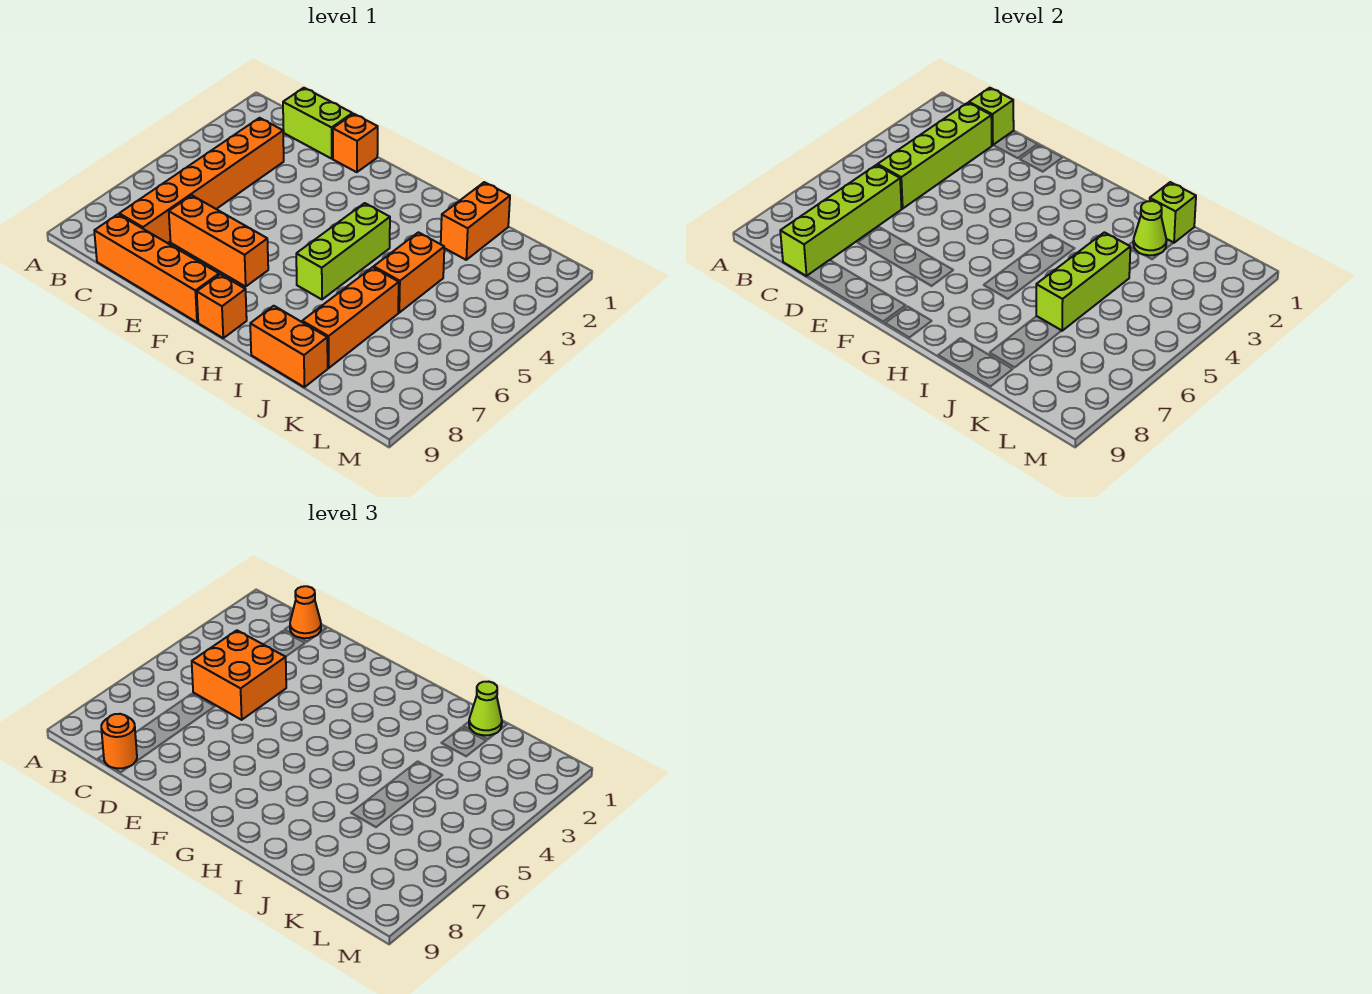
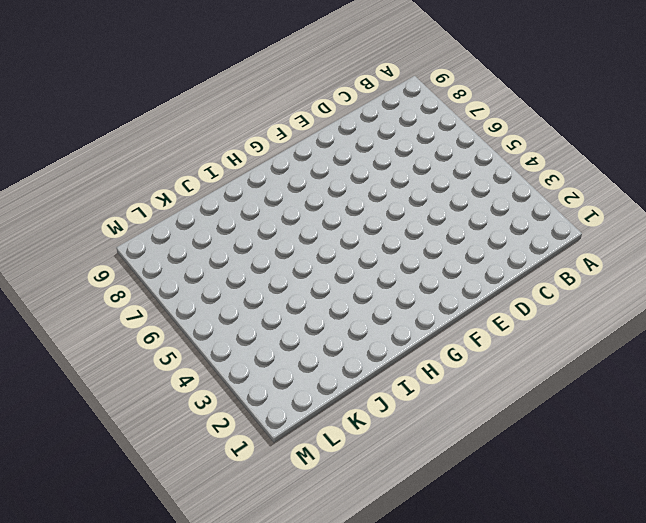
none -> lime 1x2 brick [283,88,352,159]
none -> orange 1x6 brick [119,118,284,243]
none -> orange 1x4 brick [94,214,219,322]

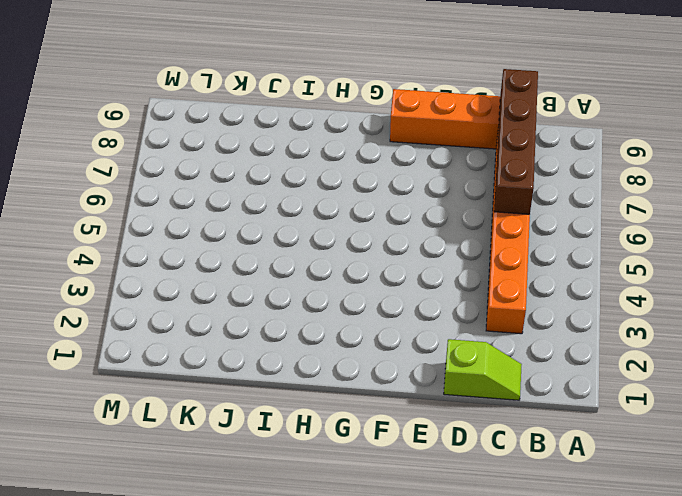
lime 1x2 slope [444,339,522,400] -> lime 1x2 brick [283,88,352,159]
brown 1x4 brick [494,69,538,214] -> lime 1x4 brick [780,165,902,276]
none -> orange 1x3 brick [169,195,268,286]
none -> orange 1x1 brick [333,114,378,172]
none -> orange 1x1 brick [197,274,247,338]

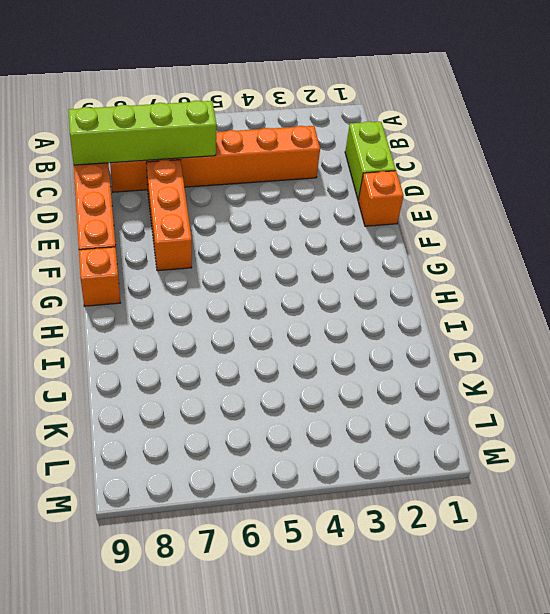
none -> lime 1x3 brick [296,203,390,299]
none -> orange 1x2 brick [250,306,328,387]
none -> orange 1x2 brick [441,182,510,260]

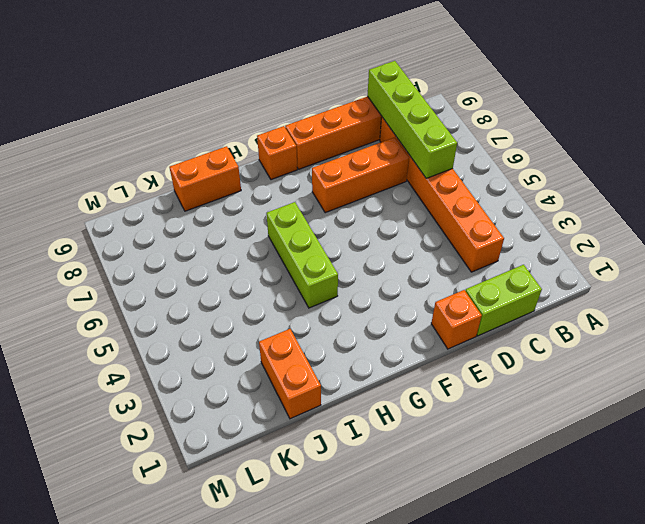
none -> orange 1x2 brick [374,232,444,313]
none -> orange 1x3 brick [302,267,399,368]
none -> lime 1x1 brick [969,88,1014,145]

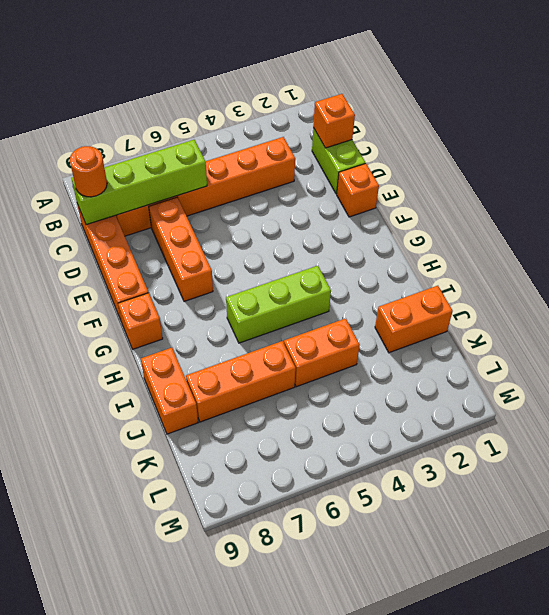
orange 1x1 brick [313,94,355,148] -> lime 1x1 brick [969,88,1014,145]
none -> lime 1x4 brick [878,103,992,209]
none -> lime 1x1 brick [1150,182,1196,243]
none -> lime 1x1 cone [1133,201,1167,255]

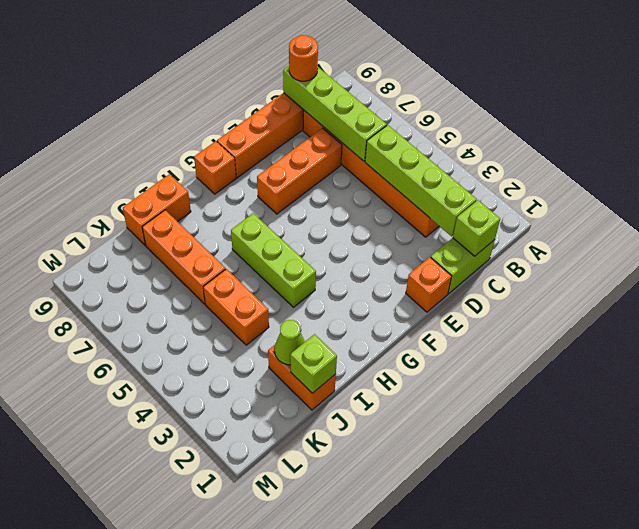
none -> lime 1x3 brick [1036,232,1130,331]
none -> orange 1x1 cone [290,586,321,638]
none -> orange 2x2 brick [192,630,286,720]

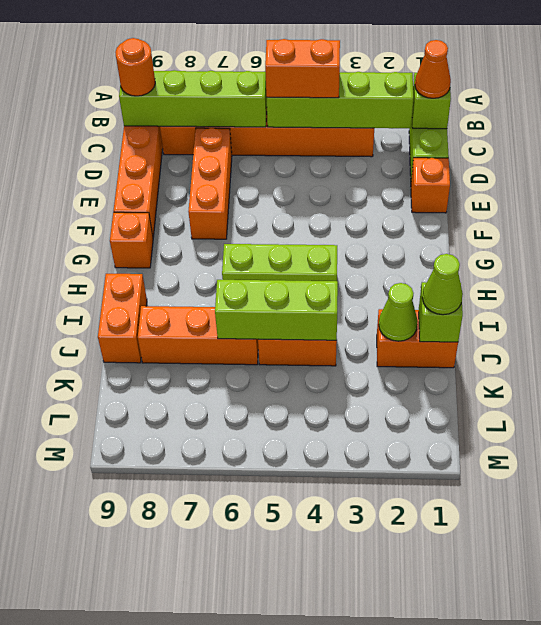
orange 1x2 brick [265,39,340,98] -> orange 2x2 brick [192,630,286,720]

